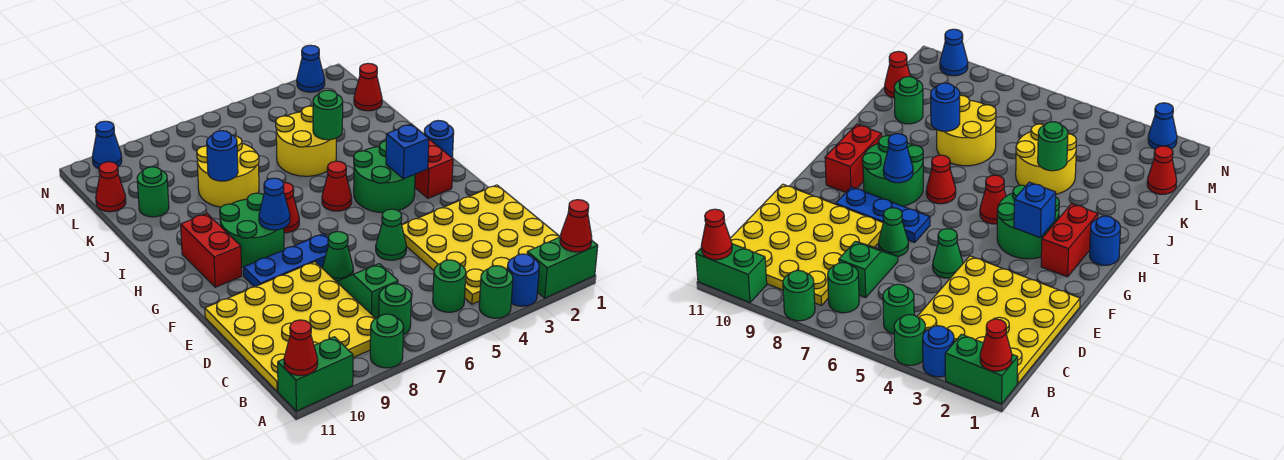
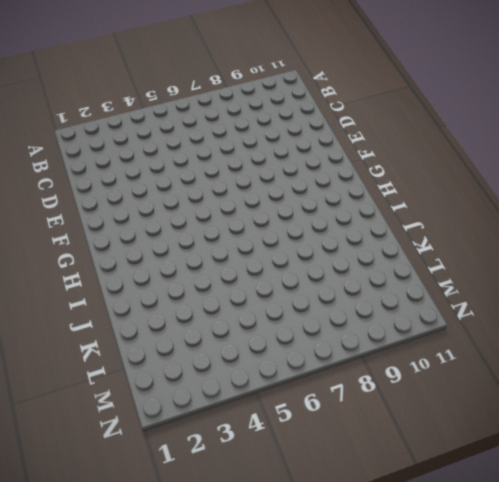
none -> green 1x2 brick [527,237,598,298]
none -> blue 1x1 round brick [507,254,539,306]
none -> green 1x1 round brick [479,266,513,318]
none -> green 1x1 round brick [370,314,404,368]

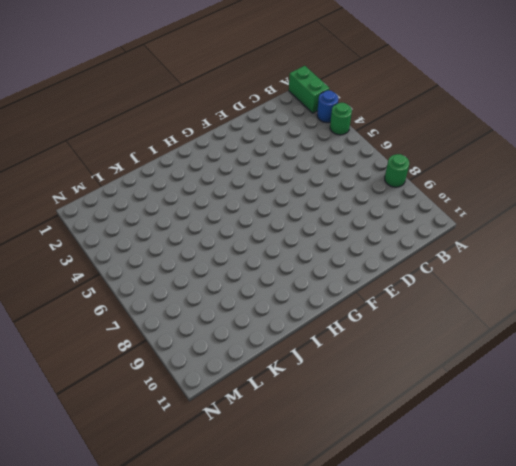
none -> green 1x2 brick [278,337,353,411]
none -> yellow 4x4 plate [402,185,560,304]
none -> green 1x1 round brick [433,260,466,312]
none -> green 1x1 round brick [379,284,411,335]

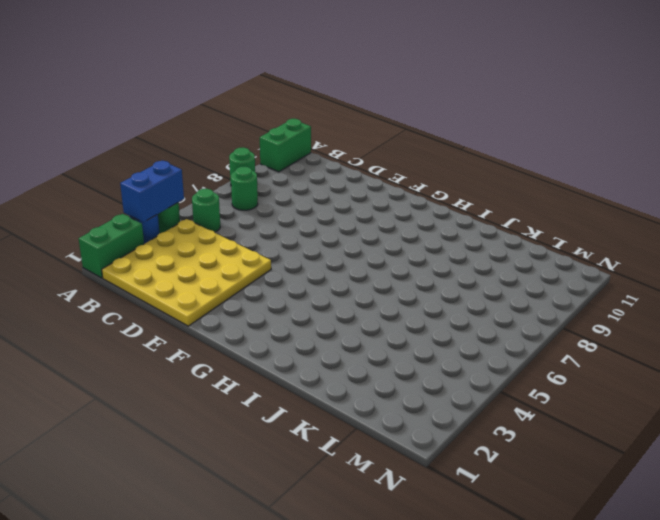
blue 1x2 brick [120,161,184,222] -> none
none -> yellow 4x4 plate [205,262,376,391]
none -> green 1x2 slope [337,264,398,318]
none -> green 1x1 cone [376,209,407,260]
none -> green 1x1 cone [322,232,353,282]

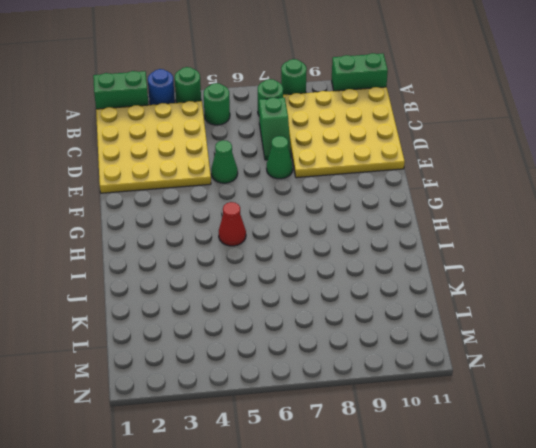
none -> blue 1x3 plate [244,234,329,287]
none -> red 1x2 brick [415,139,453,198]
none -> green 2x2 round brick [354,141,415,213]
none -> green 2x2 round brick [220,193,284,267]

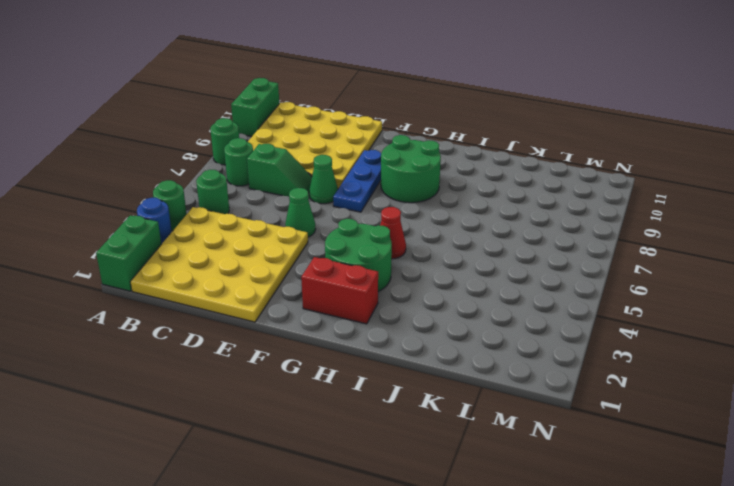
none -> red 1x2 brick [181,213,242,287]
none -> blue 1x1 round brick [424,121,454,158]
none -> red 1x1 cone [283,182,299,233]
none -> yellow 2x2 round brick [276,106,336,176]

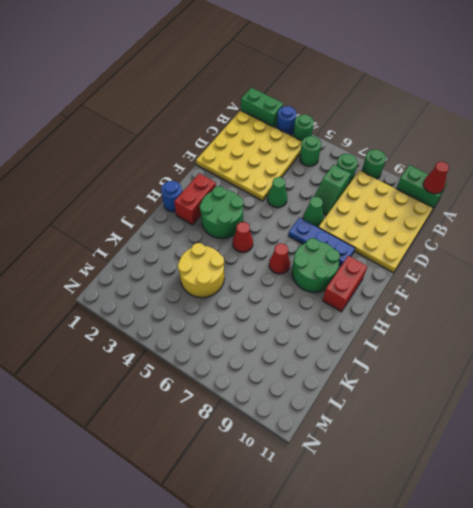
none -> yellow 2x2 round brick [197,136,259,207]
none -> green 1x1 round brick [137,167,169,217]
none -> red 1x1 cone [354,63,382,111]
none -> red 1x1 cone [96,162,126,212]

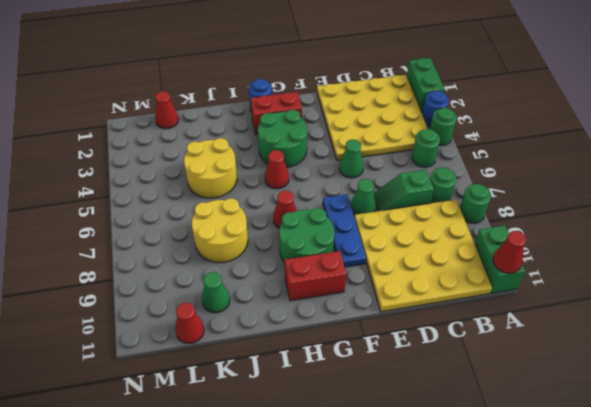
green 1x1 cone [202,272,230,313] -> green 1x1 round brick [137,167,169,217]
none -> blue 1x1 cone [297,45,325,92]
none -> blue 1x1 cone [92,121,122,169]
none -> red 1x1 cone [560,200,592,252]
none -> blue 1x1 brick [386,124,429,179]

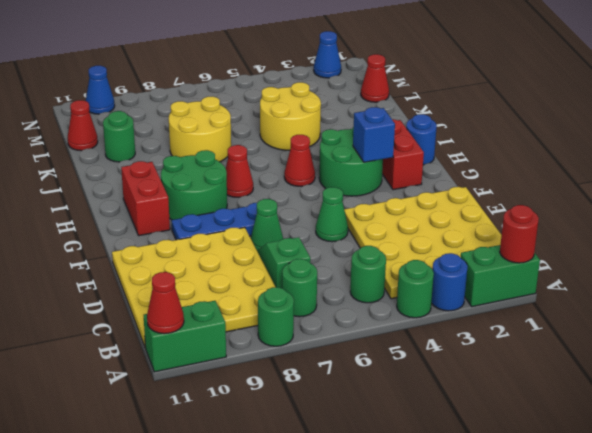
red 1x1 round brick [500,205,539,263] -> red 1x1 cone [560,200,592,252]
none -> blue 1x1 cone [259,178,290,230]
none -> green 1x1 round brick [313,90,343,140]
none -> blue 1x1 round brick [207,131,238,181]

